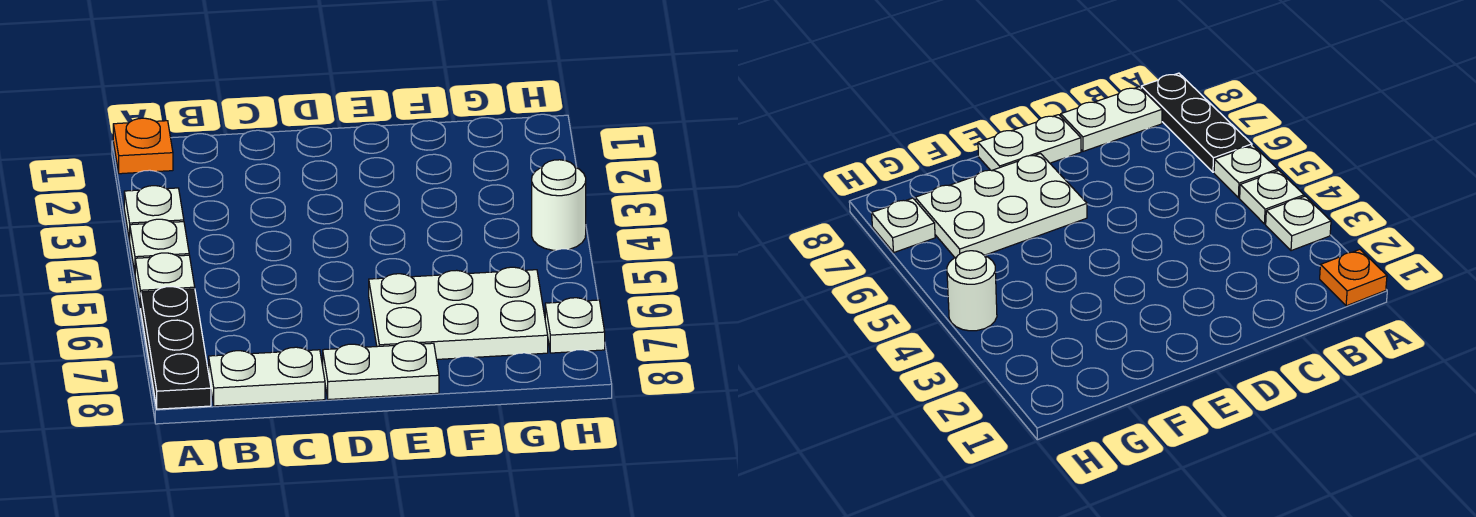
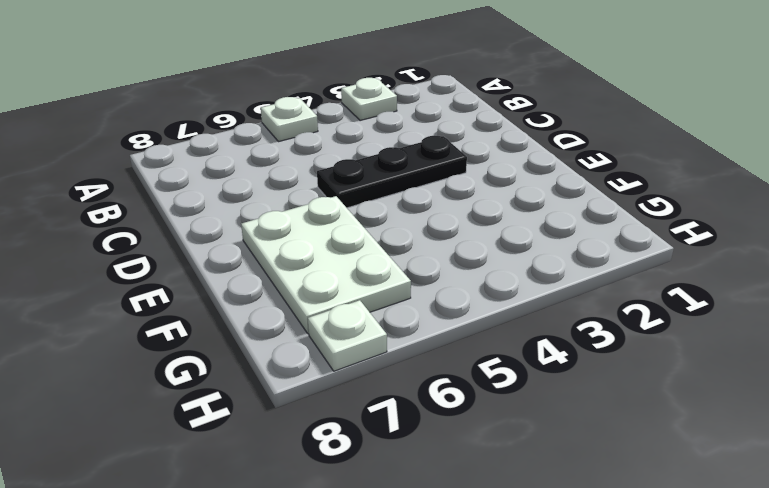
black 1x3 plate [317,136,467,208] -> black 1x3 plate moved to [141,287,211,409]
none -> orange 1x1 plate [113,118,173,174]
none -> white 1x1 plate [130,219,189,272]

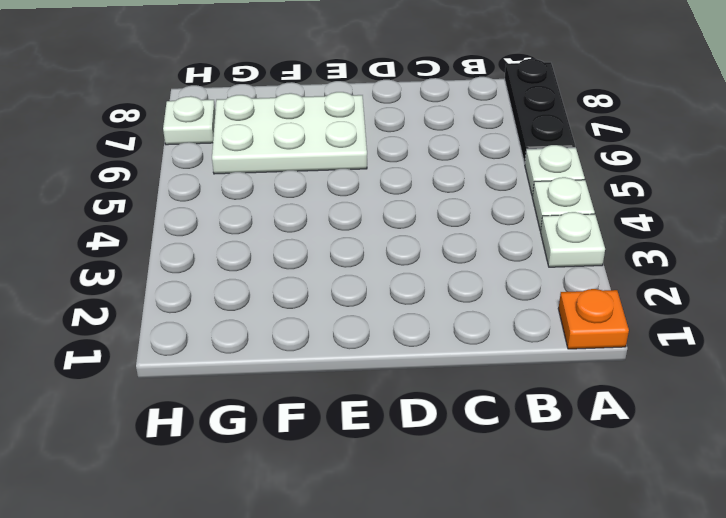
none -> white 1x2 plate [209,347,325,406]
none -> white 1x2 plate [323,341,439,400]

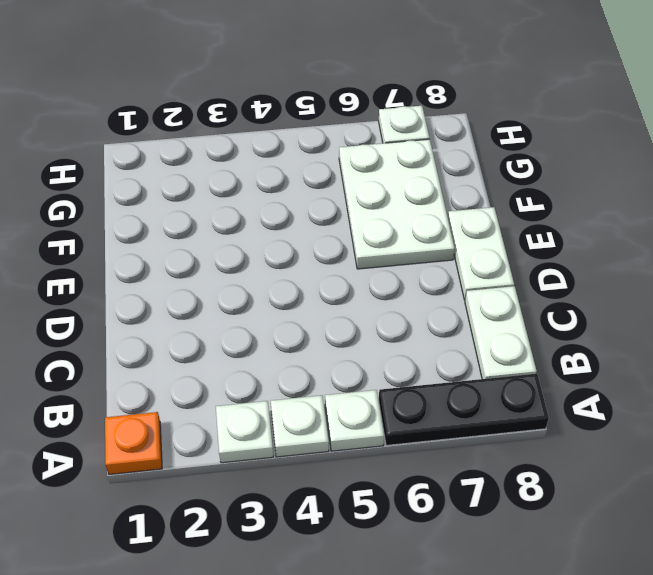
none -> white 1x1 round brick [532,160,586,250]

